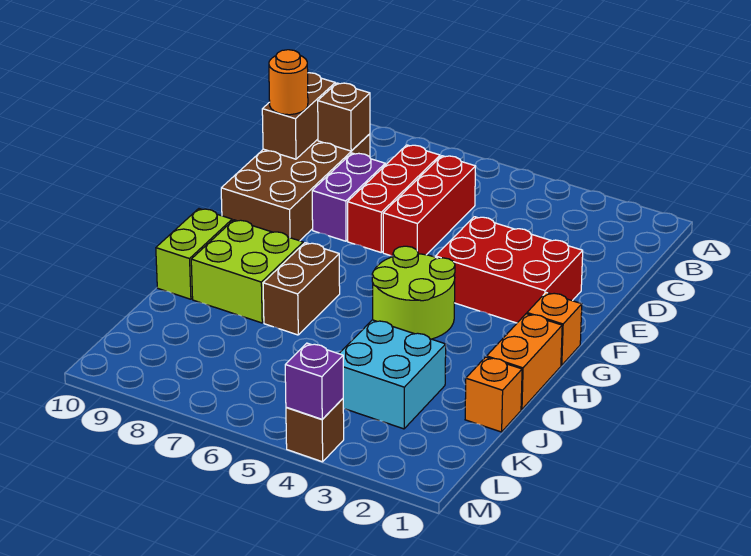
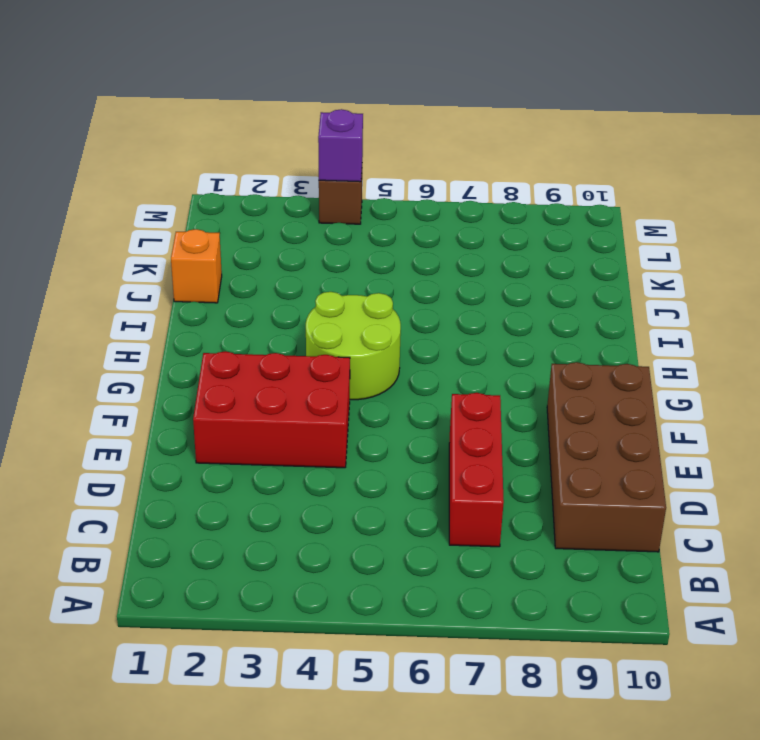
none -> red 1x3 brick [383,156,476,256]
none -> purple 1x2 brick [312,153,385,241]
none -> orange 1x1 brick [527,293,582,365]

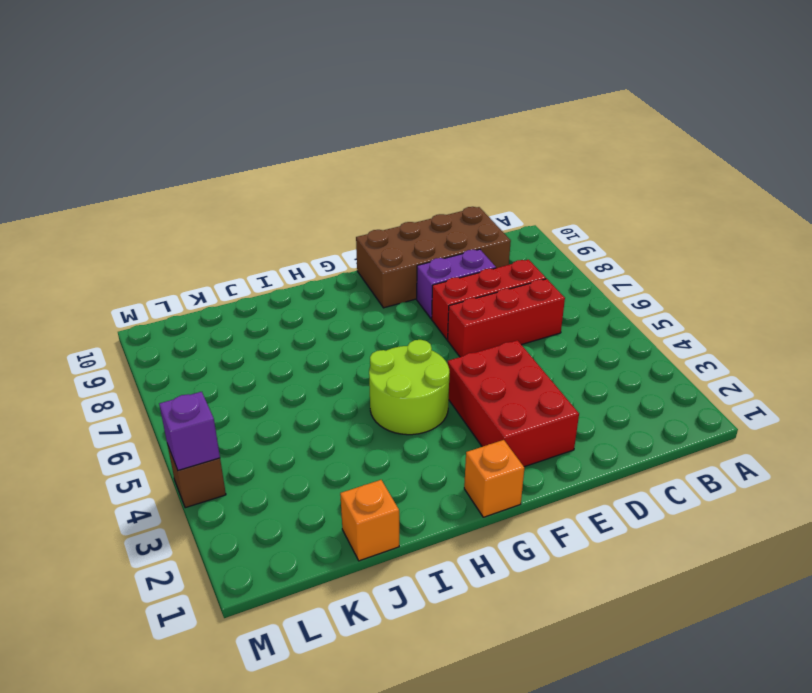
none -> orange 1x2 brick [487,314,562,409]
none -> brown 1x2 brick [263,243,340,335]
none -> lime 2x2 brick [191,220,303,323]

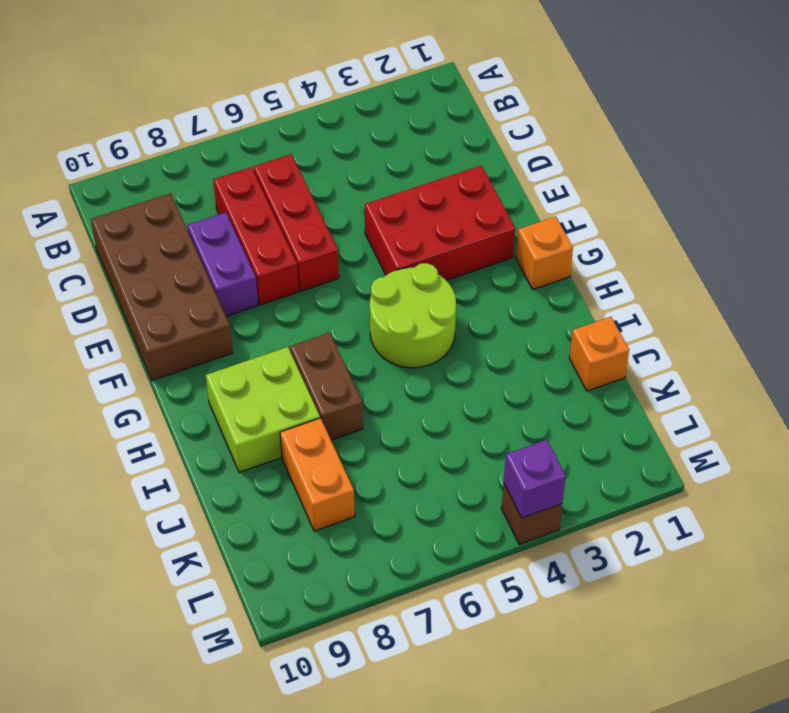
orange 1x2 brick [280,418,355,531] -> orange 1x2 brick moved to [487,314,562,409]
none -> lime 1x2 brick [156,209,232,299]
none -> cyan 2x2 brick [339,320,446,429]
none -> brown 1x1 brick [318,83,370,151]

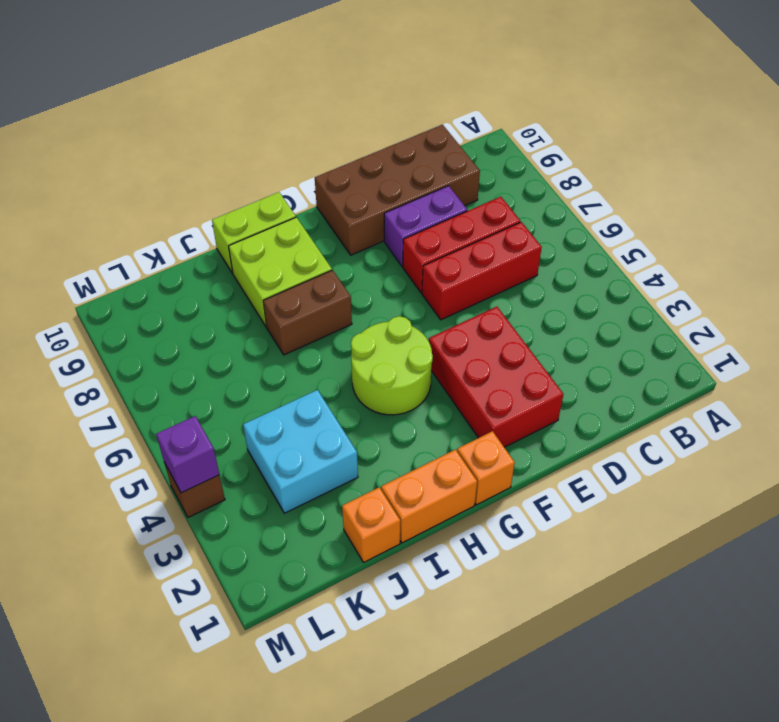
none -> brown 1x1 brick [318,83,370,151]
none -> brown 1x2 brick [262,73,335,159]
none -> orange 1x1 round brick [269,50,308,115]

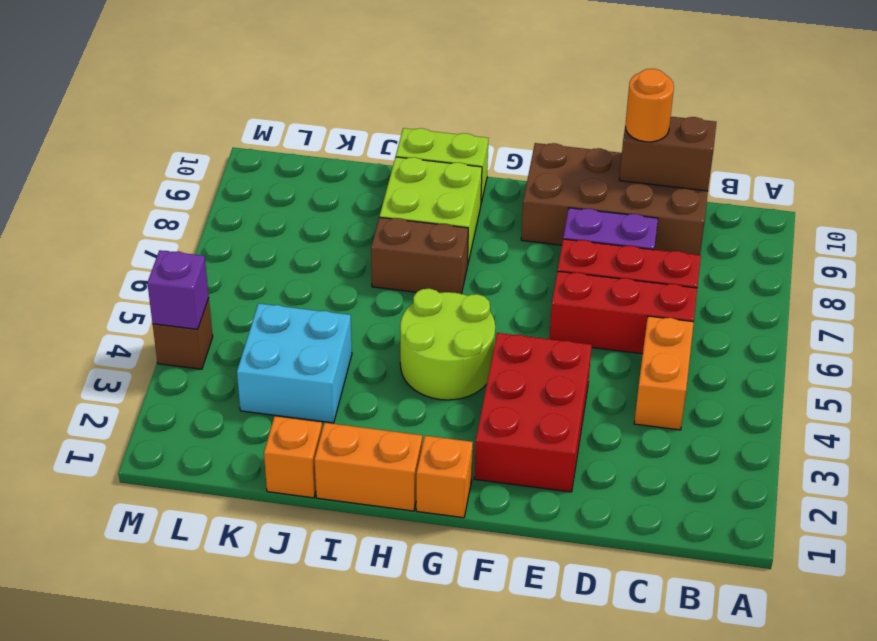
orange 1x2 brick [634,316,694,430] -> none
none -> brown 1x1 brick [318,83,370,151]

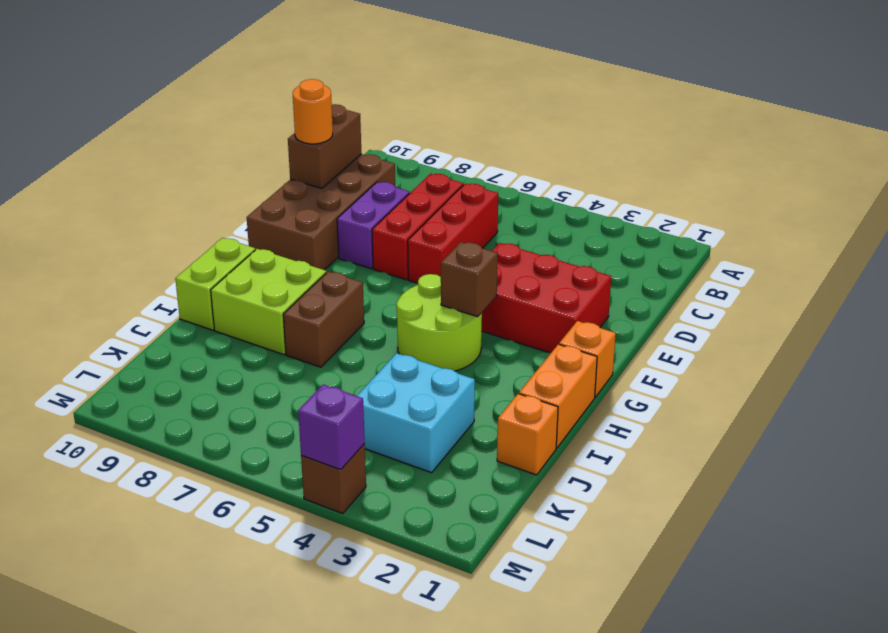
brown 1x1 brick [441,242,498,317] -> brown 1x1 brick moved to [318,83,370,151]

